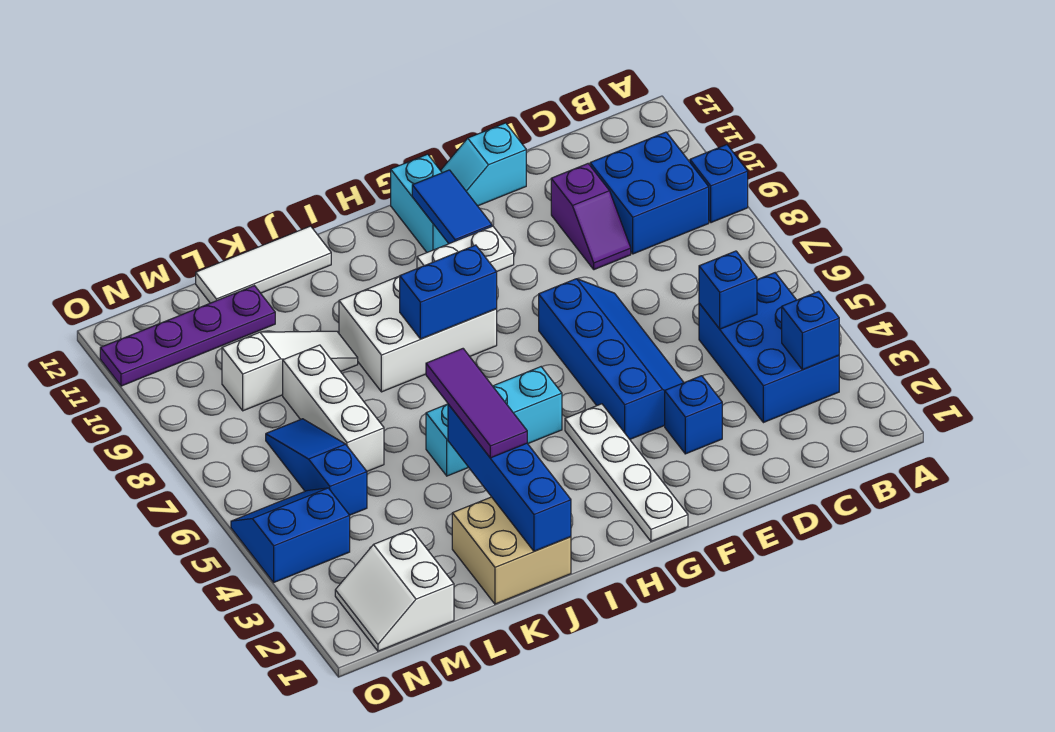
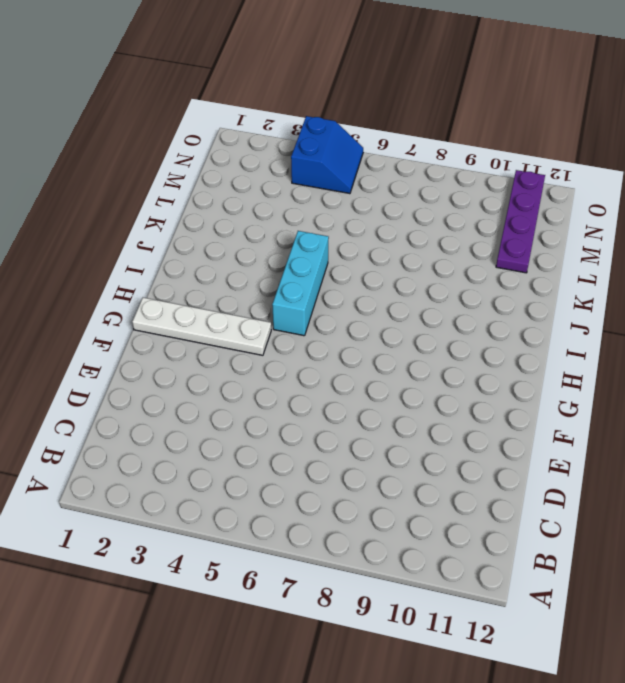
none -> blue 1x1 brick [690,145,748,223]
none -> blue 2x3 brick [699,273,839,423]
none -> blue 2x2 brick [590,132,709,254]

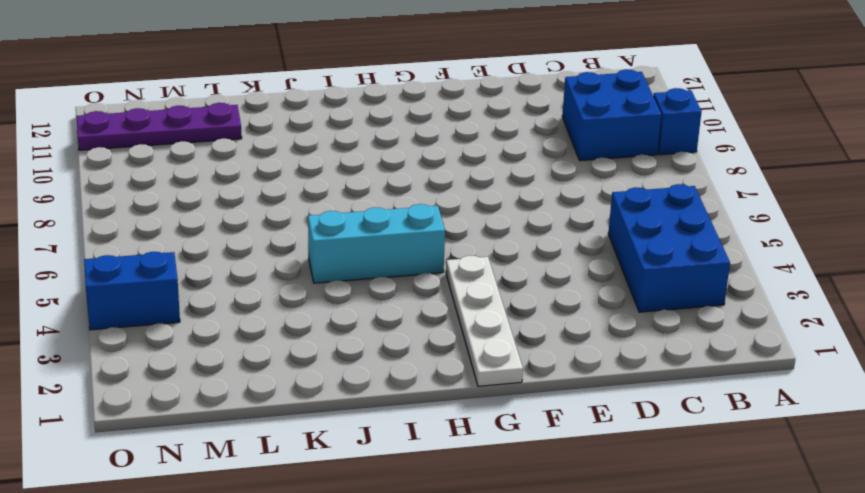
none -> purple 1x2 slope [551,164,631,270]
none -> blue 1x1 brick [665,376,722,454]
none -> blue 2x4 slope [539,279,684,439]

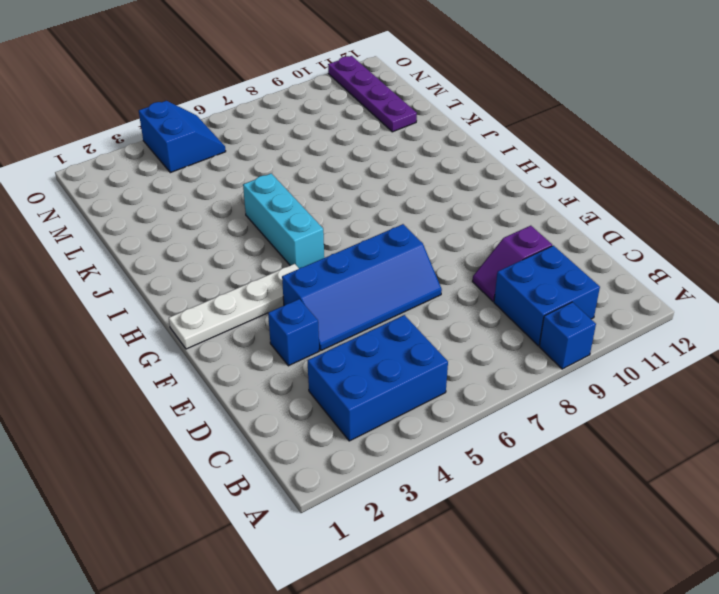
none -> cyan 1x2 slope [440,123,526,206]
none -> cyan 1x2 brick [391,154,449,252]
none -> white 2x3 brick [339,276,497,392]

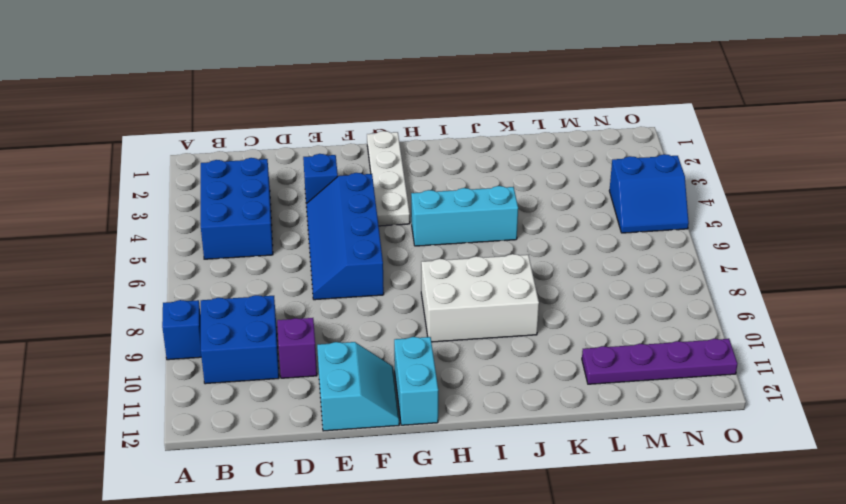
cyan 2x2 slope [317,342,399,431] -> cyan 1x2 slope [440,123,526,206]
none -> tan 2x2 brick [452,497,571,604]
none -> white 1x3 tile [196,226,331,303]
none -> white 1x3 slope [222,331,358,411]

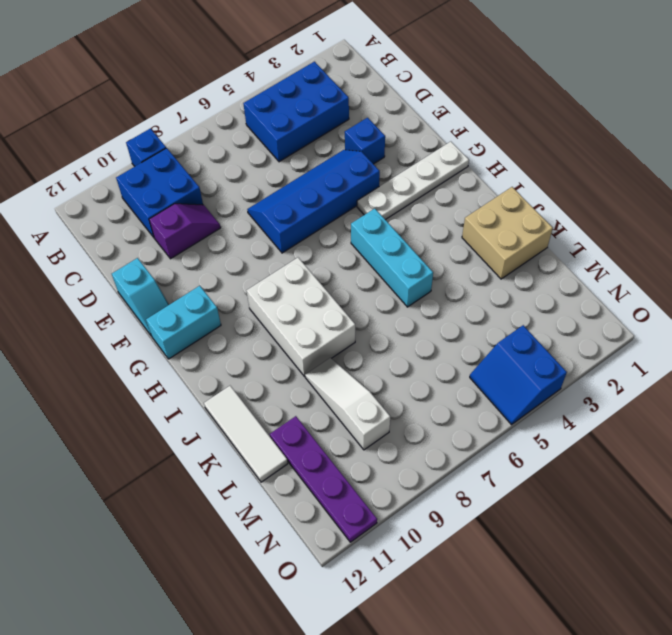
none -> white 1x3 brick [283,345,384,471]
none -> white 2x2 slope [335,529,454,651]
none -> blue 1x3 slope [266,419,367,515]

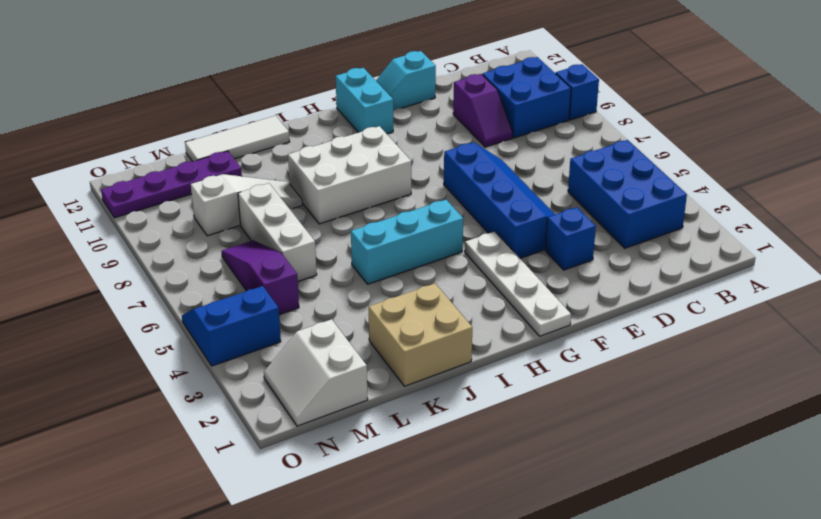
purple 1x3 slope [222,241,299,315] -> blue 1x3 slope [266,419,367,515]
none -> blue 1x1 brick [782,291,839,370]
none -> blue 1x1 brick [699,251,757,329]
none -> white 1x2 plate [417,226,514,272]

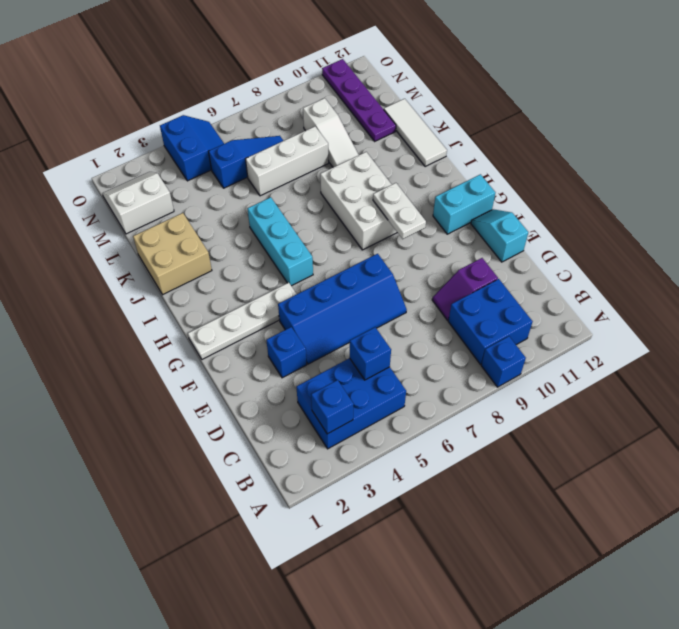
none -> blue 1x2 tile [412,170,492,244]
none -> blue 1x2 brick [400,245,497,339]
none -> blue 1x4 brick [448,404,571,551]

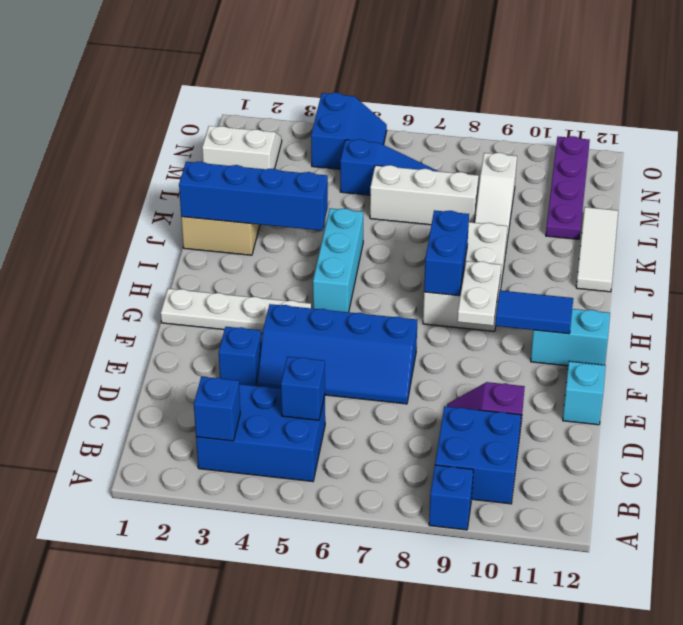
none -> purple 1x3 tile [426,349,527,458]

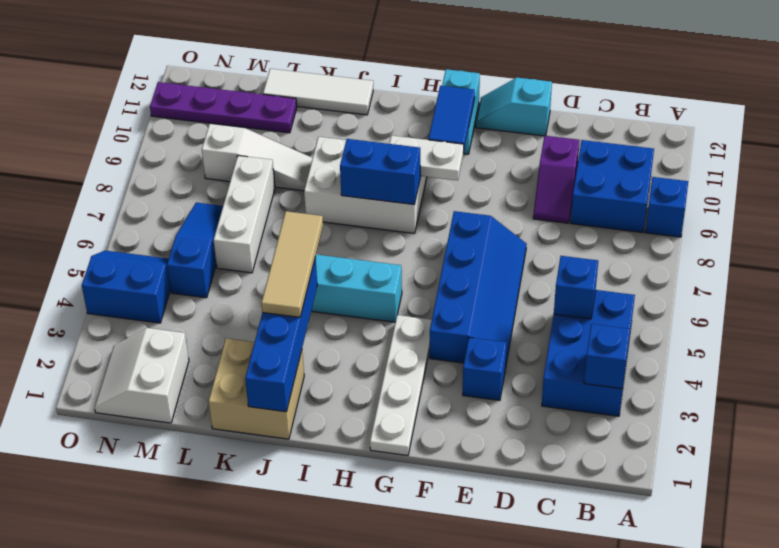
tan 1x3 tile [261,211,323,317] -> purple 1x3 tile [426,349,527,458]

